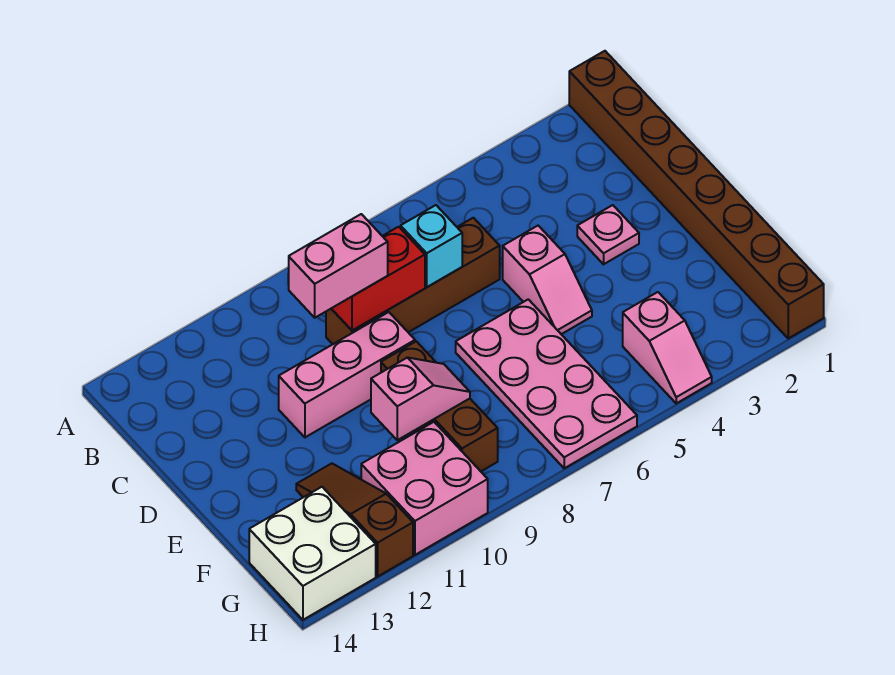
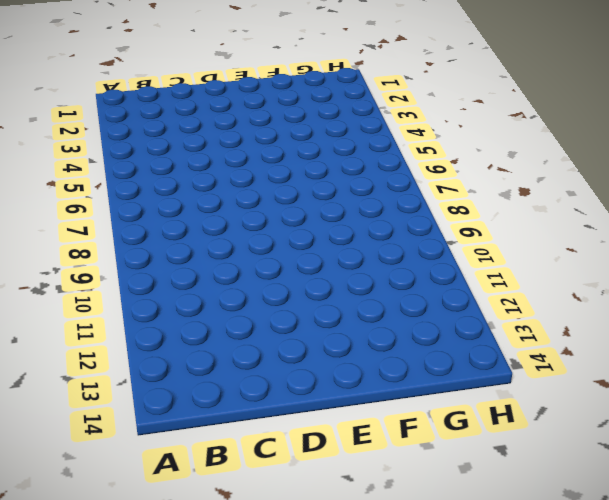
none -> brown 1x8 brick [569,51,824,338]
none -> brown 1x4 brick [326,218,500,344]
none -> pink 1x1 plate [577,205,639,264]

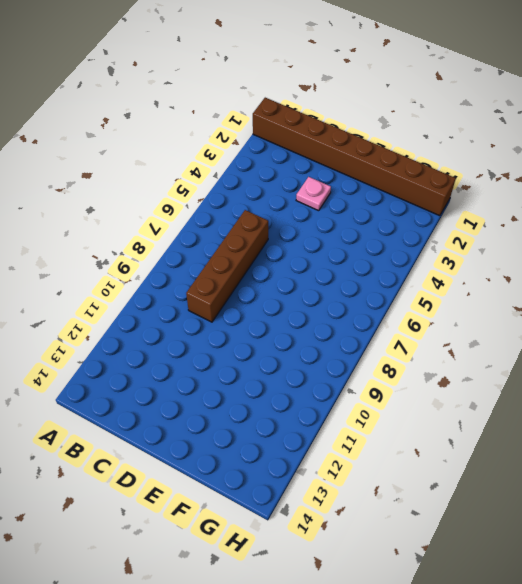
none -> pink 1x2 slope [503,226,592,334]
none -> pink 1x3 brick [279,312,415,437]
none -> pink 2x4 plate [456,299,637,468]

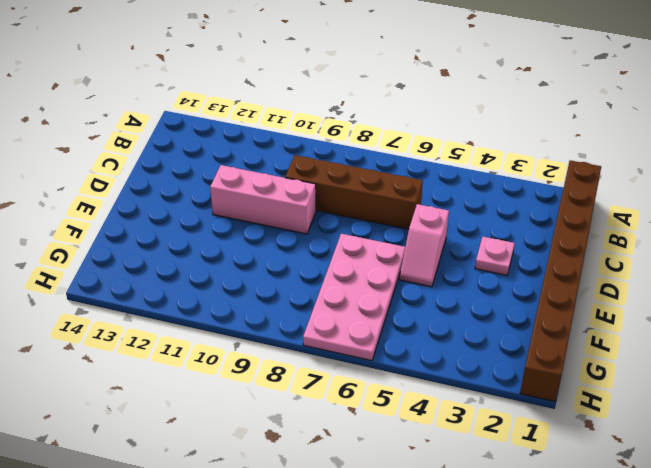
none -> brown 1x3 brick [381,341,498,471]
none -> brown 1x3 slope [296,463,413,577]
none -> pink 1x2 slope [623,292,712,403]

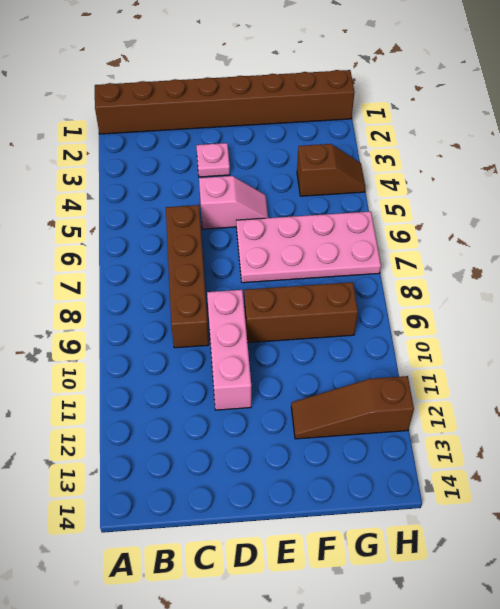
brown 1x2 slope [297,144,365,196] -> pink 1x2 slope [623,292,712,403]
none -> pink 2x2 brick [361,422,488,555]
none -> white 2x2 brick [249,487,376,620]
none -> cyan 1x1 brick [401,205,462,287]

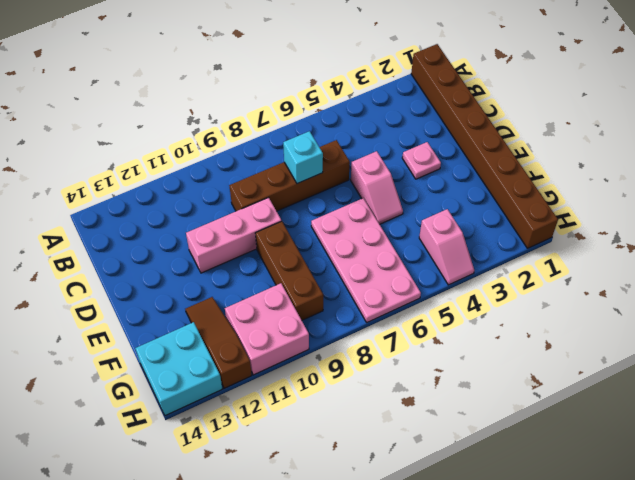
cyan 2x2 brick [135,322,223,416] -> white 2x2 brick [249,487,376,620]
none -> red 1x2 brick [331,227,425,331]
none -> pink 1x2 slope [371,358,470,440]
none -> pink 1x2 brick [289,214,388,318]

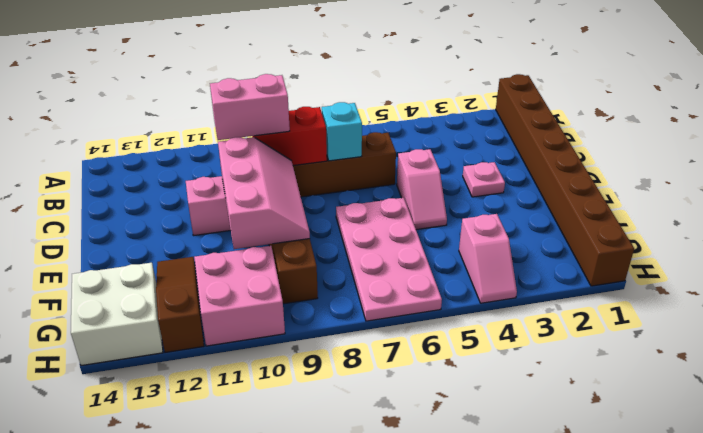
pink 2x3 slope [218,137,310,249] -> pink 1x2 slope [371,358,470,440]

